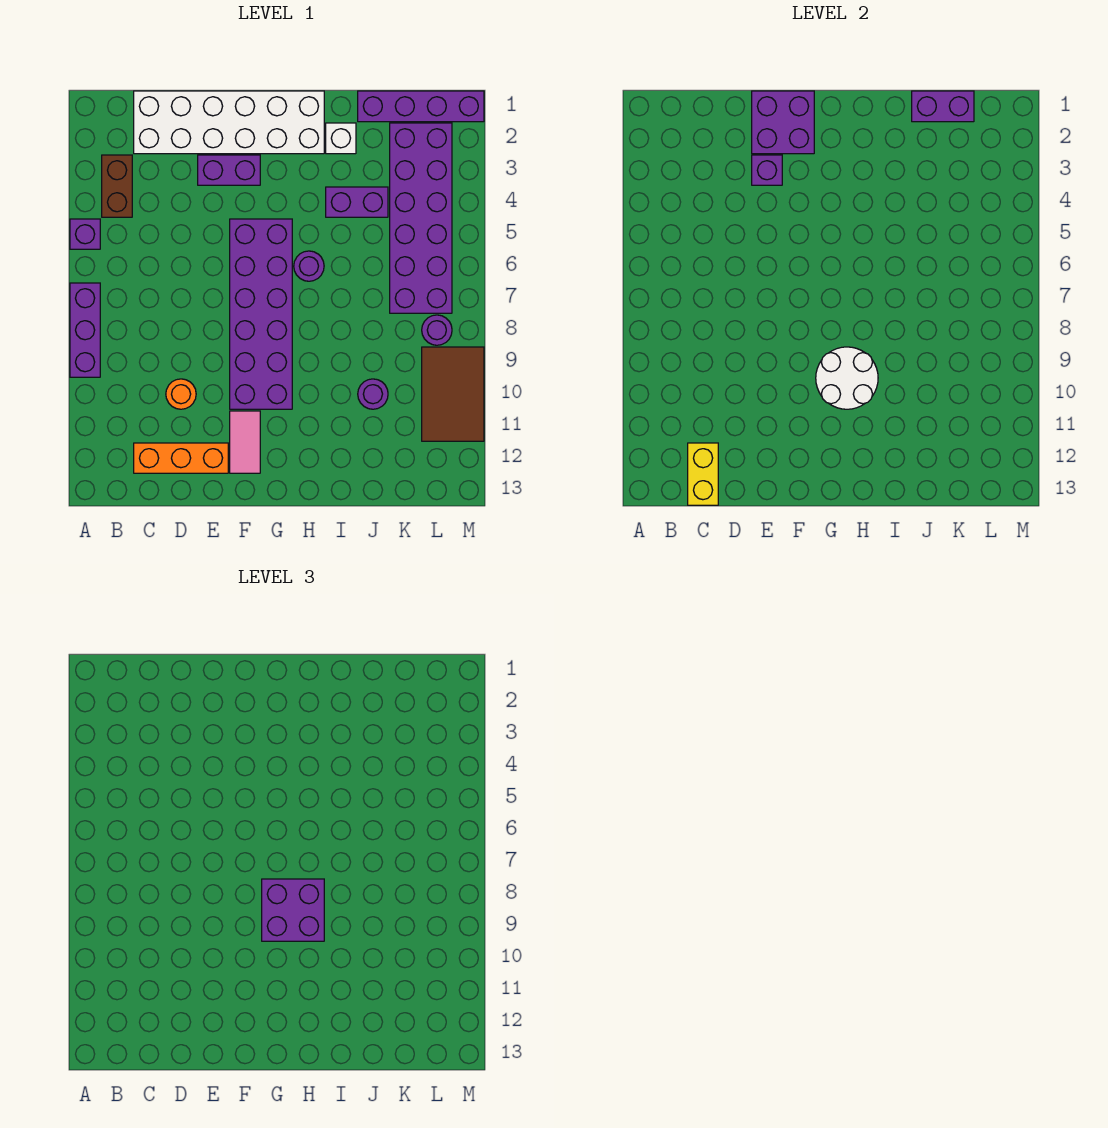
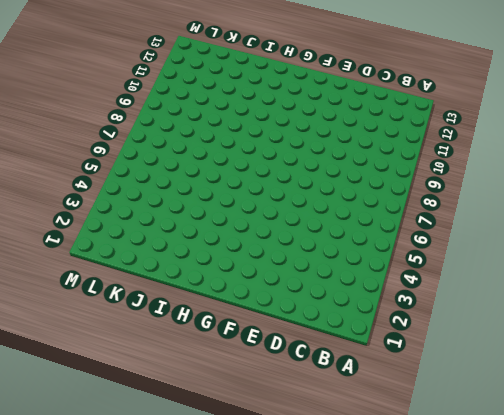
none -> purple 1x1 brick [70,219,100,249]
none -> purple 1x3 brick [70,283,100,377]
none -> brown 1x2 brick [102,155,132,217]

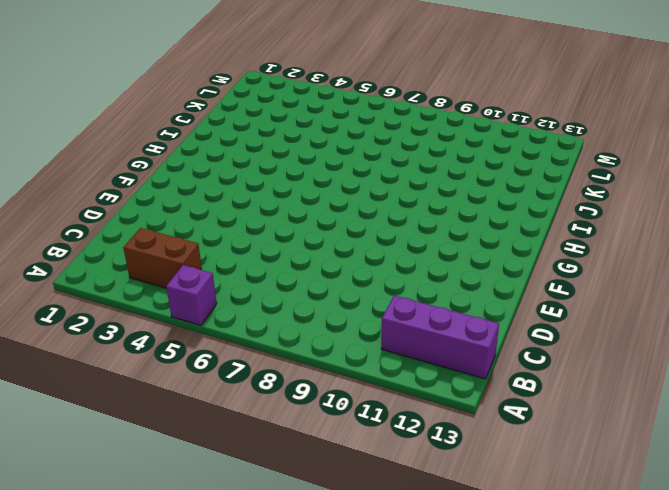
purple 1x3 brick [381,295,499,379] -> purple 1x3 brick moved to [70,283,100,377]
none -> white 2x6 brick [134,91,324,154]
none -> orange 1x3 brick [134,443,228,473]
none -> orange 1x1 round brick [166,379,196,409]

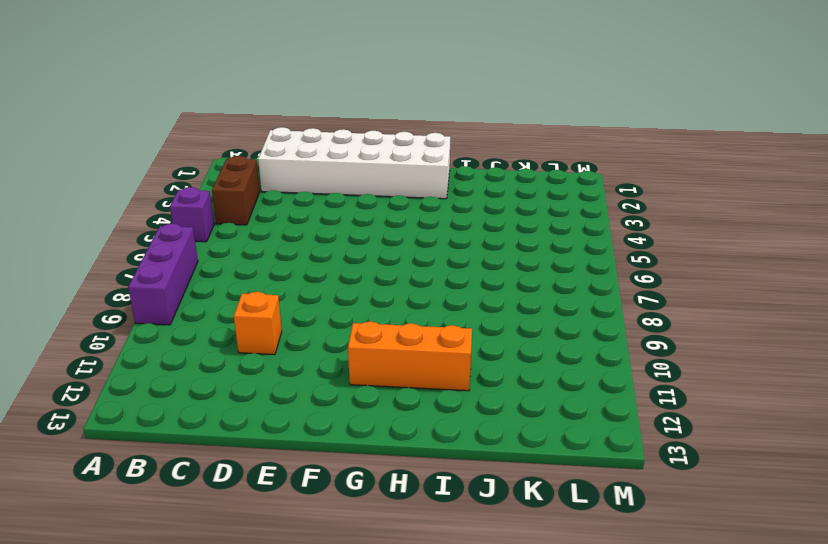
orange 1x1 brick [234,292,282,355] -> orange 1x1 round brick [166,379,196,409]
orange 1x3 brick [348,321,472,391] -> orange 1x3 brick moved to [134,443,228,473]
none -> purple 1x2 brick [198,155,260,185]
none -> purple 2x6 brick [230,219,292,409]
none -> pink 1x2 tile [230,411,260,473]

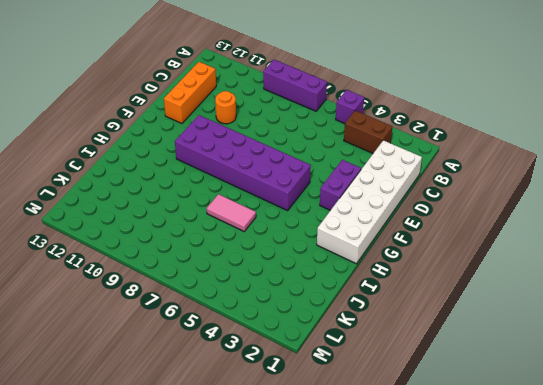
pink 1x2 tile [207,194,256,231] -> pink 1x2 tile moved to [230,411,260,473]
none -> purple 1x1 round brick [294,251,324,281]
none -> white 1x1 brick [326,123,356,154]
none -> purple 1x2 brick [326,187,388,217]

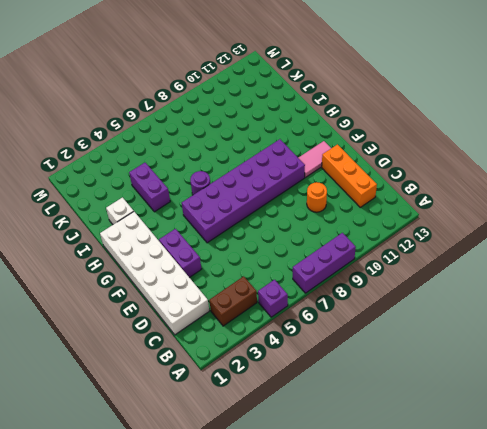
none -> purple 1x4 brick [358,91,484,122]
none -> purple 1x1 round brick [358,379,388,409]
none -> purple 2x6 brick [390,123,452,313]

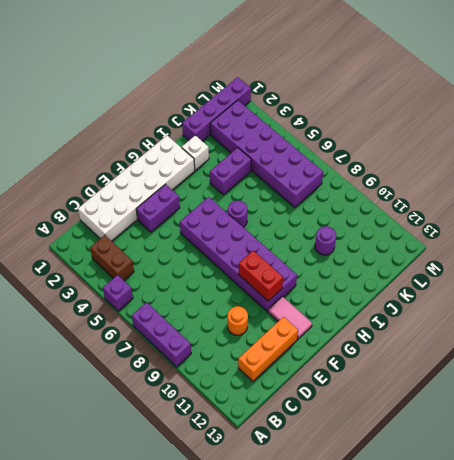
red 1x2 brick [239,251,283,301] -> none
none -> purple 1x1 round brick [422,315,452,345]
none -> brown 2x3 tile [422,347,484,441]
none -> yellow 1x2 brick [688,443,718,505]

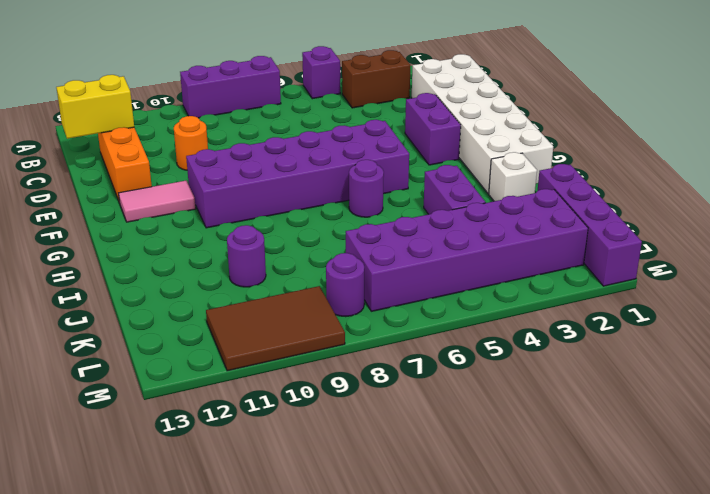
none -> purple 2x2 brick [752,91,814,154]
none -> purple 1x1 brick [752,155,782,185]
none -> white 2x2 round brick [816,347,878,409]

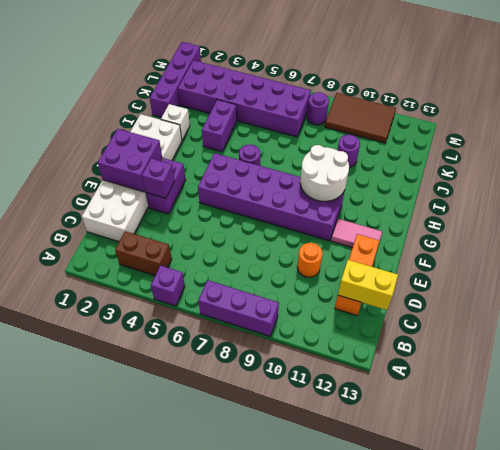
none -> purple 1x2 brick [912,91,974,122]
none -> purple 2x2 brick [262,879,324,941]

